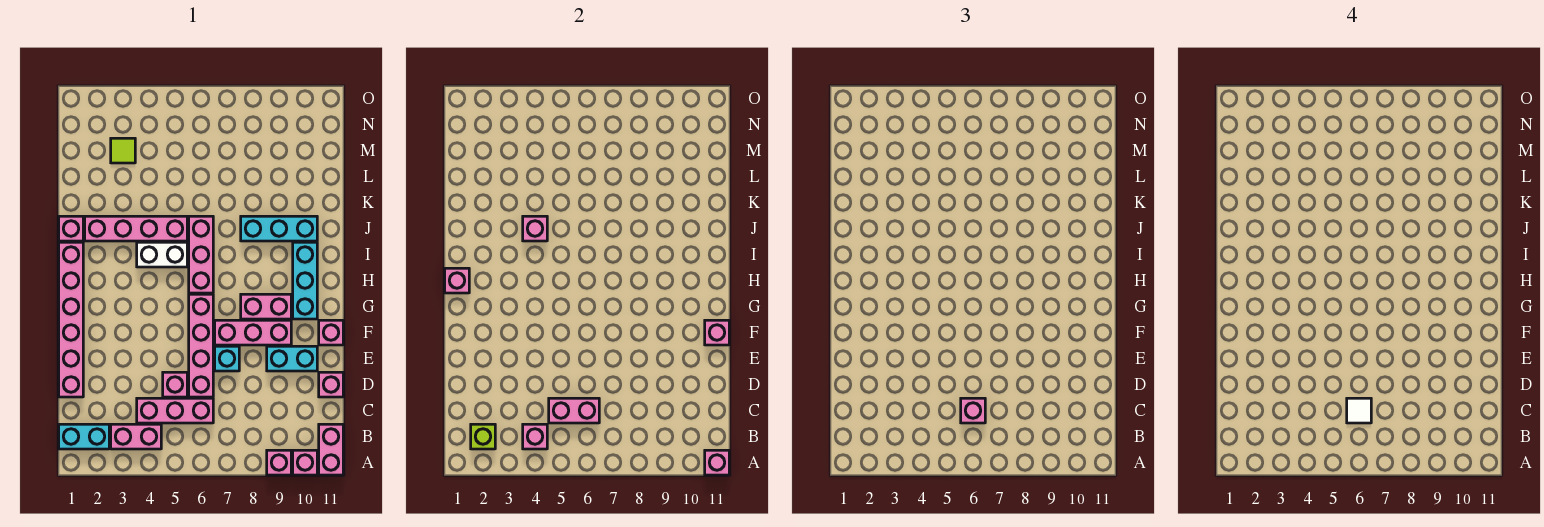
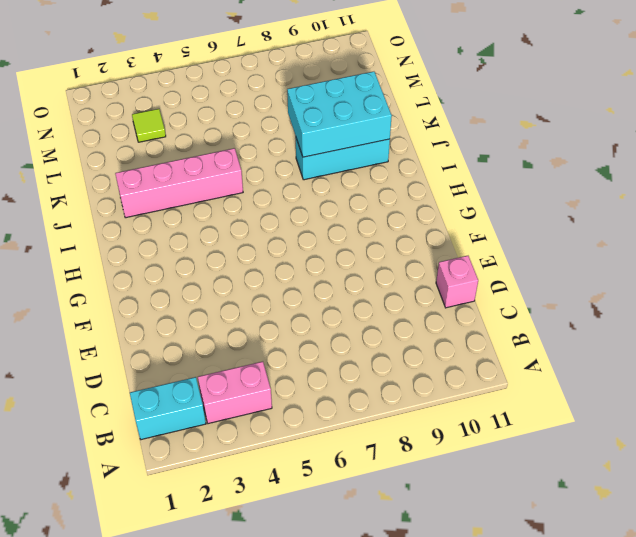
cyan 2x3 brick [287,72,392,157] -> none
none -> pink 1x1 brick [267,450,291,475]
none -> pink 1x1 brick [293,450,317,475]
none -> pink 1x2 brick [319,424,343,475]
none -> pink 1x3 brick [137,398,213,423]

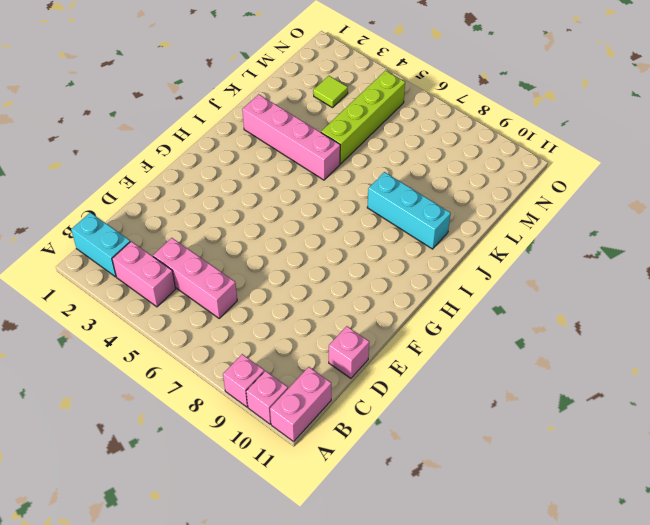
lime 1x4 brick [321,71,405,164] -> none
none -> pink 1x6 brick [59,242,83,397]
none -> pink 1x1 brick [163,372,187,397]
none -> pink 1x4 brick [189,294,213,397]
none -> cyan 1x1 brick [215,346,239,371]

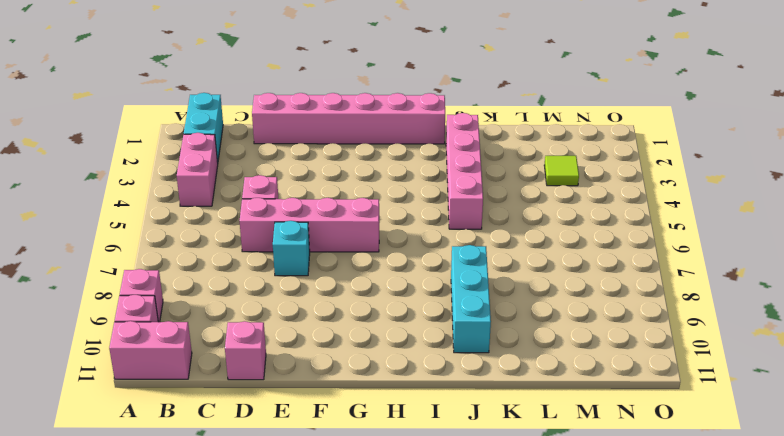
none -> pink 1x3 brick [137,398,213,423]
none -> cyan 1x2 brick [267,346,317,371]
none -> pink 1x3 brick [215,320,291,345]
none -> pink 1x1 brick [319,320,343,345]

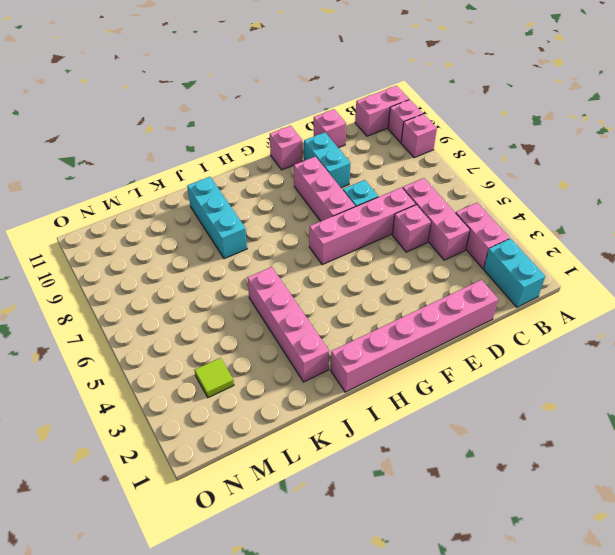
none -> pink 1x2 brick [241,294,291,319]
none -> cyan 1x3 brick [293,242,317,319]
none -> pink 1x3 brick [189,216,213,293]
none -> white 1x2 brick [137,242,187,267]

